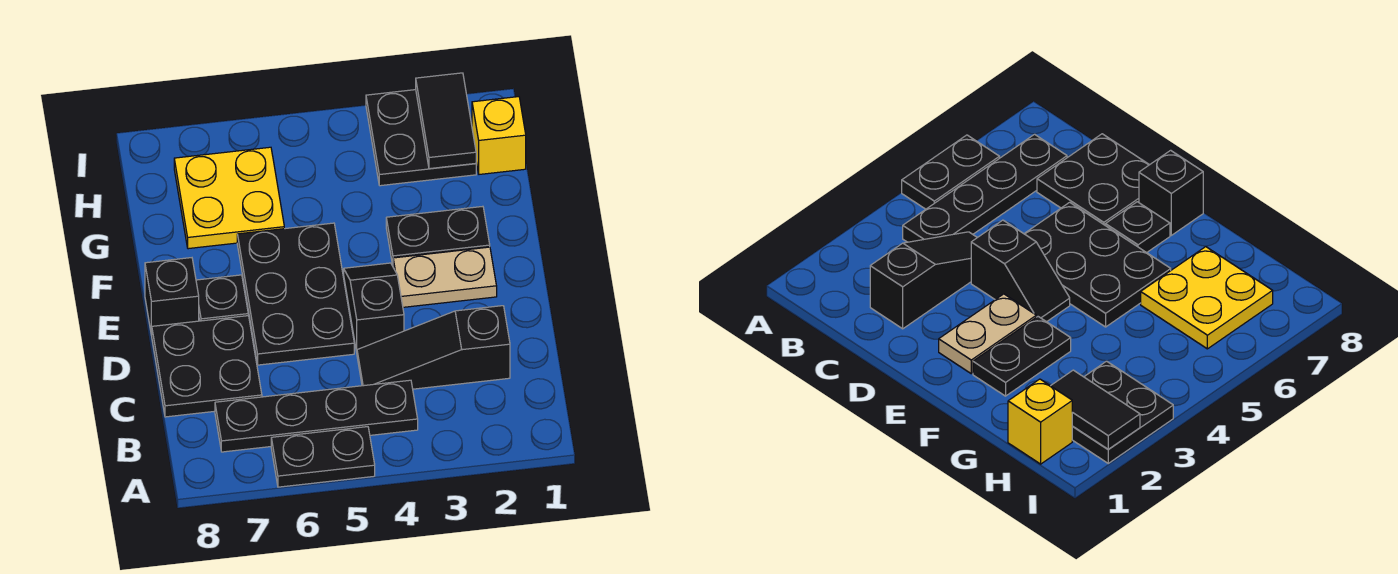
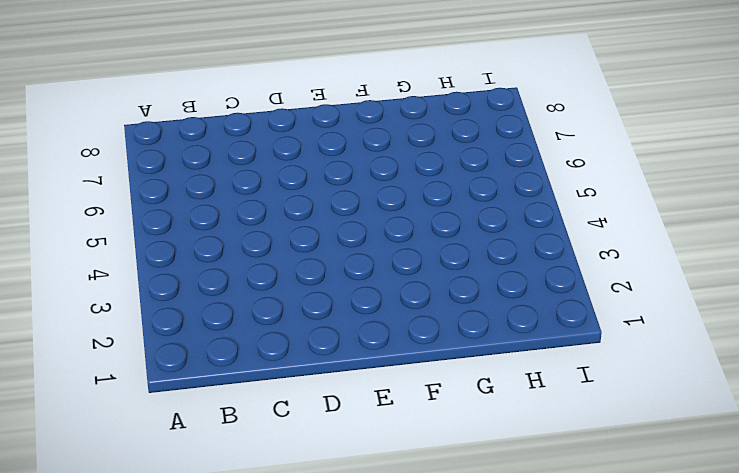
none -> black 1x2 plate [271,427,375,487]
none -> black 1x4 plate [215,380,418,452]
none -> black 1x3 slope [357,306,510,389]

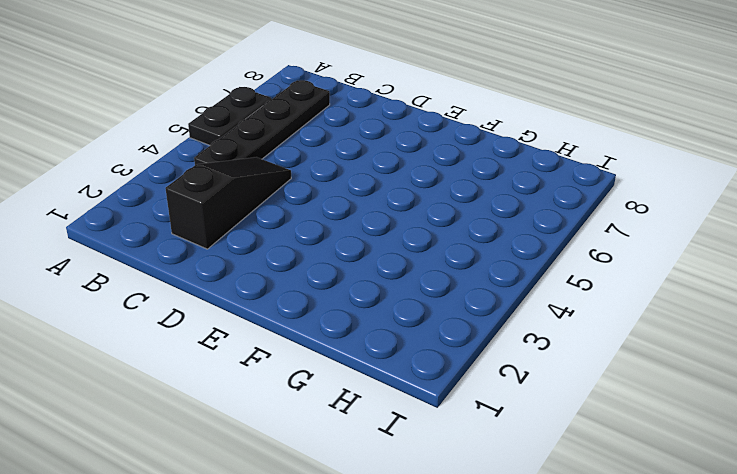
none -> black 2x2 plate [152,316,262,417]
none -> black 1x2 slope [344,263,404,352]
none -> black 2x3 plate [237,223,354,365]

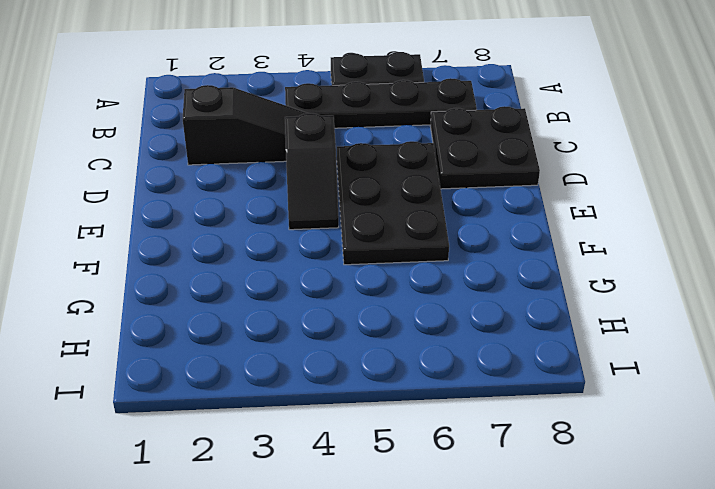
none -> tan 1x2 plate [393,247,497,307]
none -> black 1x1 plate [196,275,248,321]
none -> black 1x1 brick [145,258,199,335]

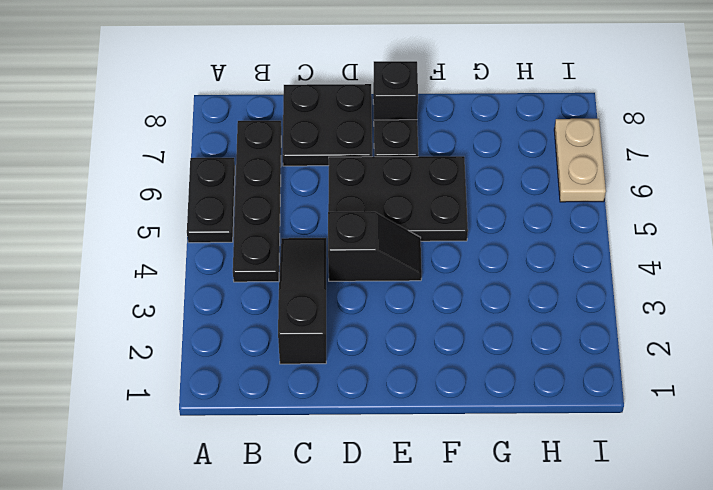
tan 1x2 plate [554,119,606,202] -> tan 1x2 plate moved to [393,247,497,307]
none -> black 1x2 plate [386,206,490,265]
none -> yellow 2x2 plate [174,147,284,249]
none -> yellow 1x1 brick [472,97,526,174]

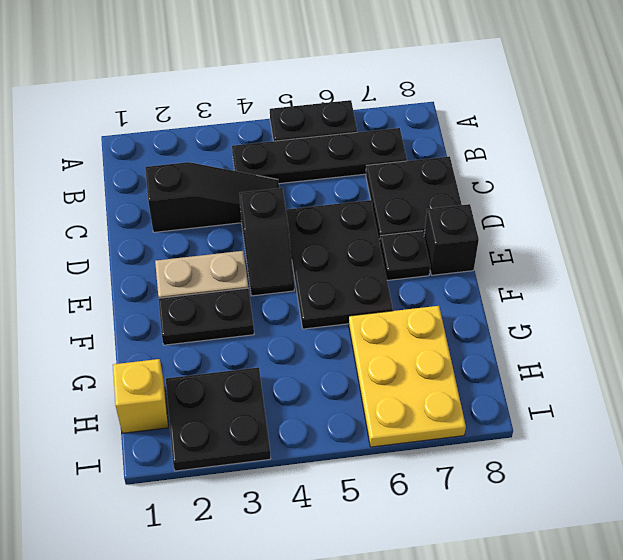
yellow 2x3 plate [349,306,466,447] -> yellow 2x2 plate [174,147,284,249]
none -> black 1x2 tile [416,73,476,169]

